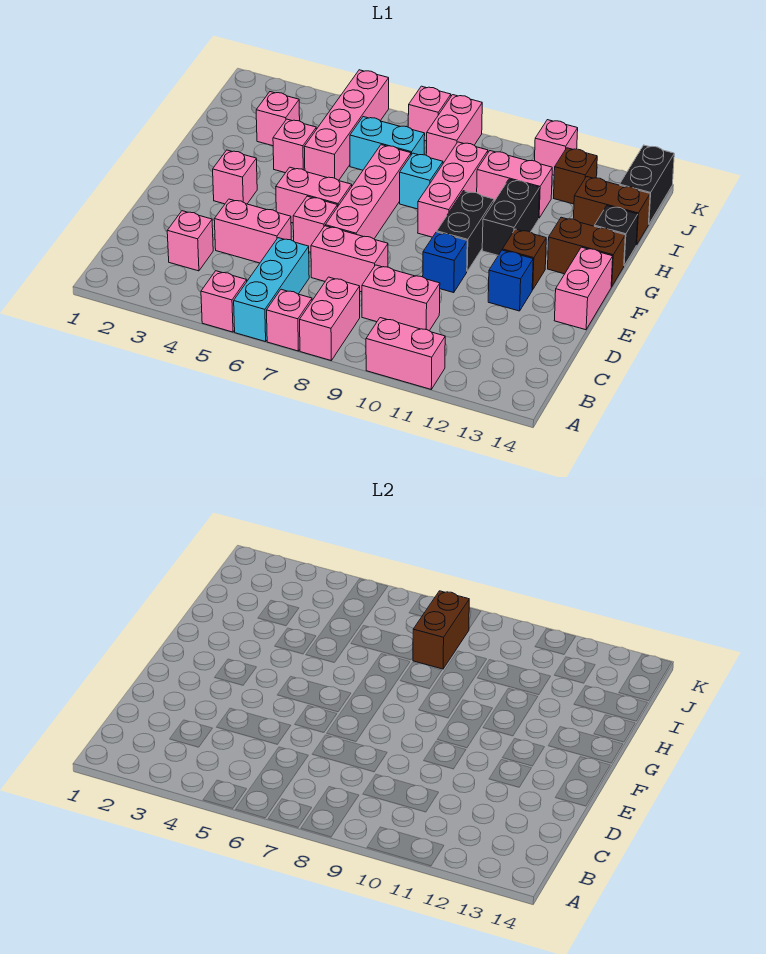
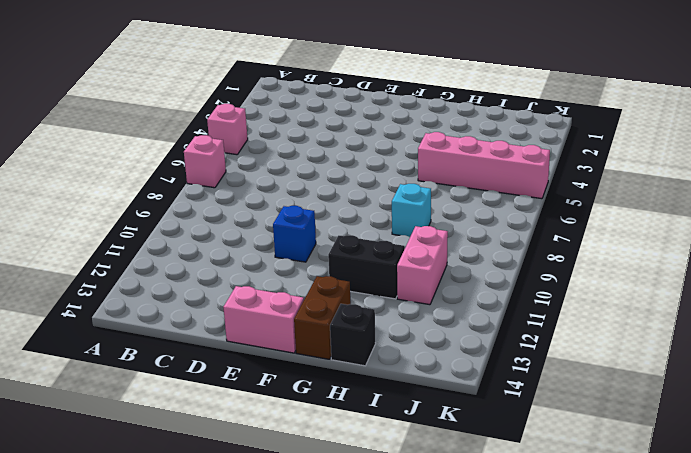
none -> cyan 1x3 brick [234,238,309,342]
none -> pink 1x2 brick [300,277,360,360]
none -> pink 1x2 brick [366,318,445,389]
none -> pink 1x1 brick [167,211,213,271]

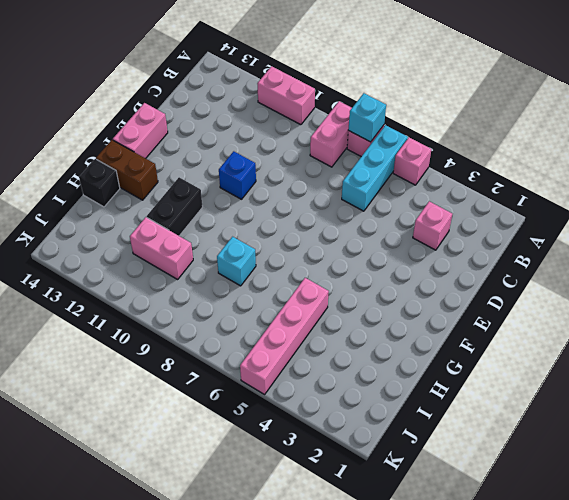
cyan 1x1 brick [349,93,386,142] -> none
none -> pink 1x2 brick [362,265,440,331]
none -> pink 1x2 brick [214,199,291,263]
none -> pink 1x2 brick [311,226,388,292]
none -> pink 1x1 brick [293,196,337,252]

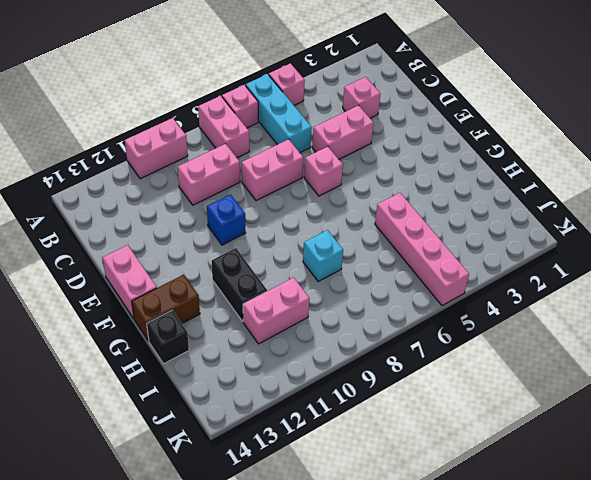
none -> pink 1x4 brick [325,145,411,239]
none -> blue 1x1 brick [488,250,533,311]
none -> pink 1x1 brick [213,150,257,204]
none -> pink 1x2 brick [276,167,352,223]

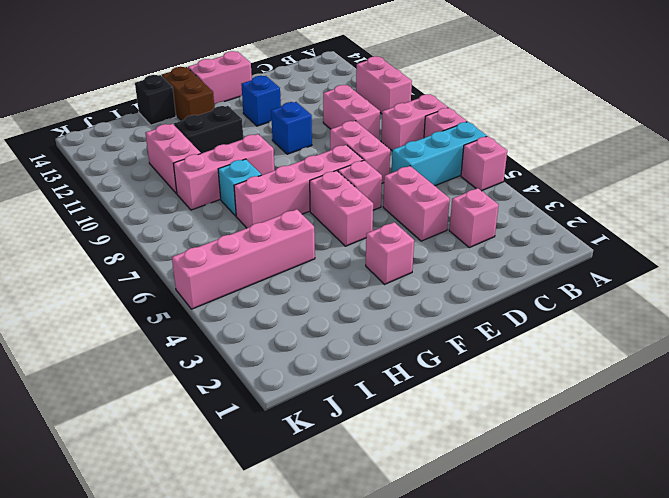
none -> black 1x2 brick [437,191,494,271]
none -> brown 1x1 brick [502,229,546,290]
none -> pink 1x1 brick [273,119,316,173]
none -> pink 1x1 brick [256,92,300,146]

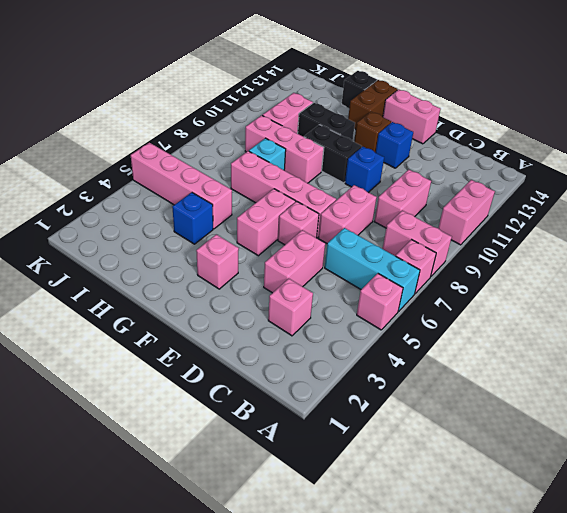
blue 1x1 brick [172,192,213,244] -> pink 1x1 brick [273,119,316,173]
none -> pink 1x1 brick [256,92,300,146]
none -> cyan 1x2 brick [350,117,425,170]
none -> brown 1x2 brick [573,177,650,245]
none -> pink 1x2 brick [426,95,482,163]

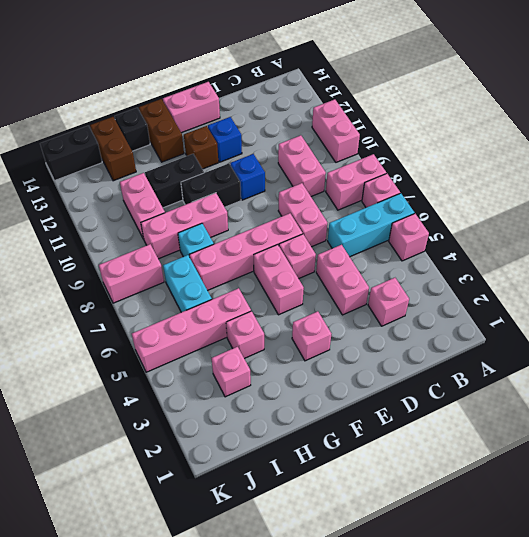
none -> brown 1x1 brick [554,148,597,204]
none -> pink 1x1 brick [408,86,451,141]
none -> pink 1x1 brick [535,120,578,175]
none -> brown 1x2 brick [413,591,469,669]

